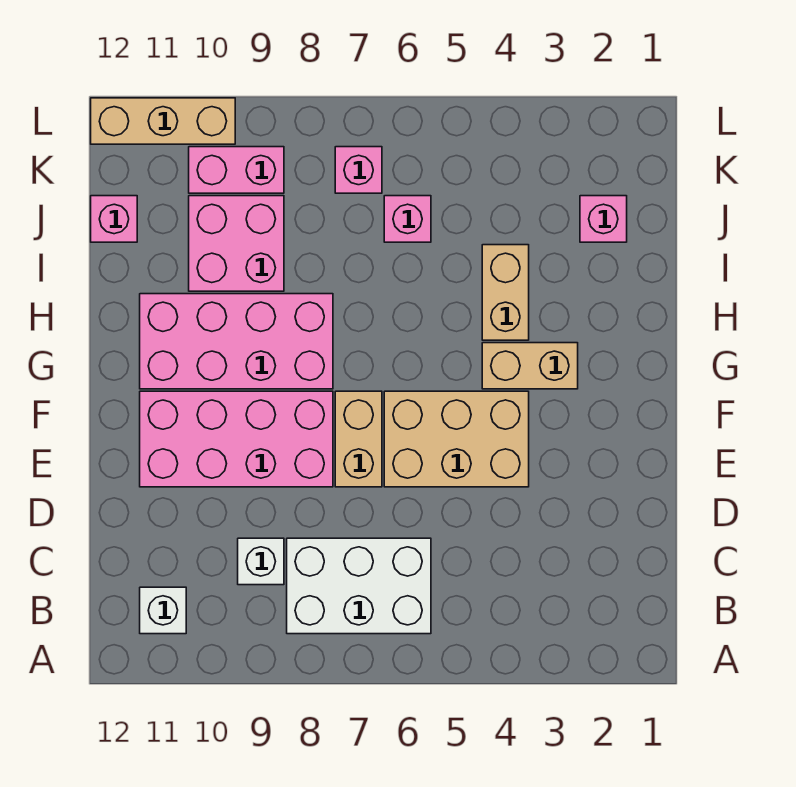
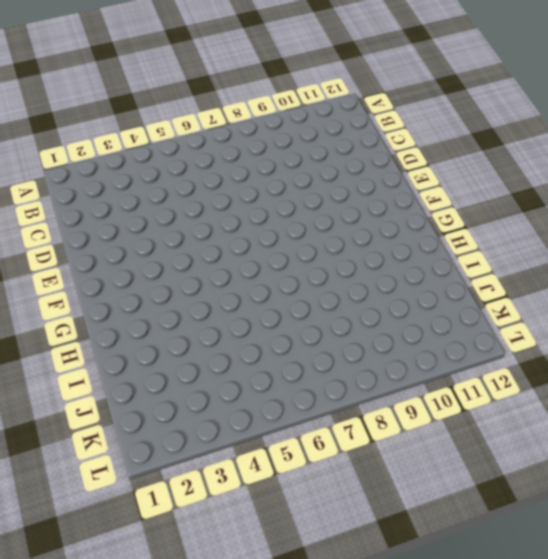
none -> white 2x3 brick [287,538,431,634]
none -> white 1x1 brick [140,587,186,634]
none -> white 1x1 brick [238,538,284,585]

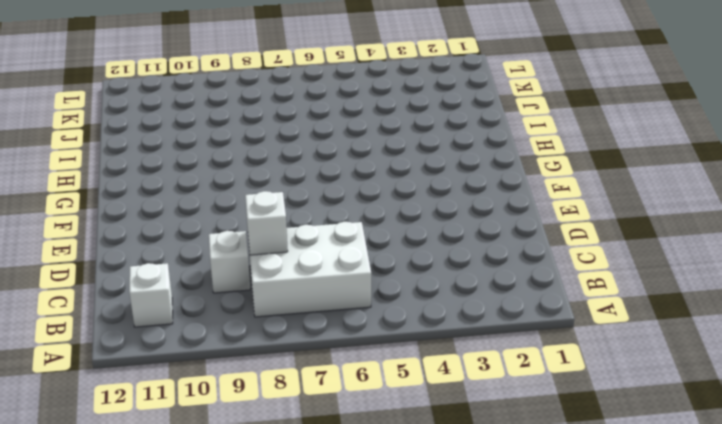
white 1x1 brick [245,191,288,255] -> none
none -> tan 2x3 brick [384,391,529,487]
none -> tan 1x2 brick [335,391,382,487]
none -> pink 2x4 brick [140,391,333,487]

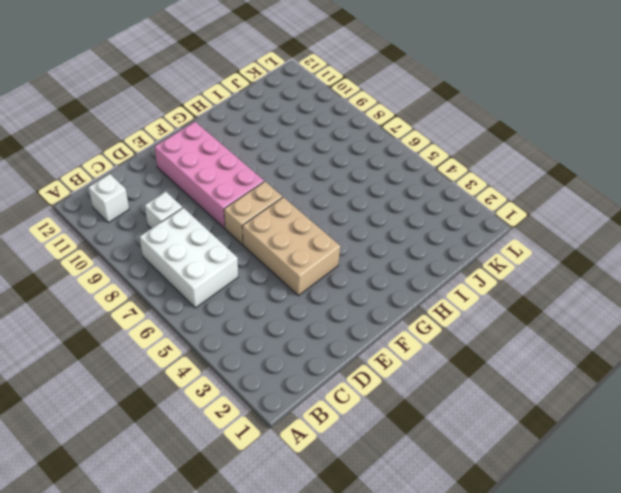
none -> tan 1x2 brick [482,343,578,389]
none -> pink 2x4 brick [140,294,333,389]
none -> tan 1x2 brick [482,245,529,340]

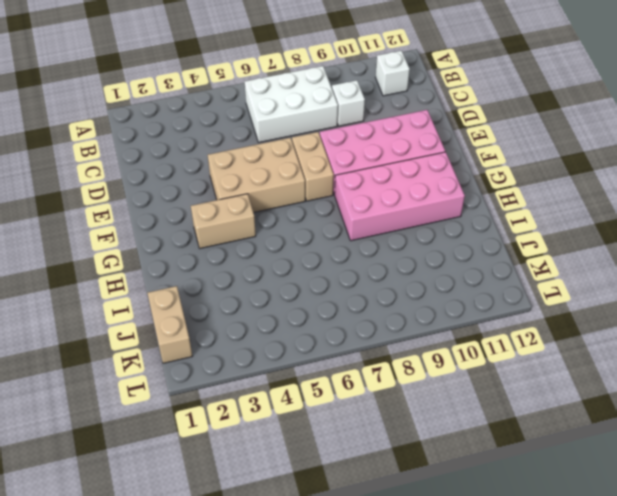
tan 1x2 brick [148,286,192,363] -> tan 1x2 brick moved to [482,245,529,340]
none -> pink 2x2 brick [189,196,284,291]
none -> pink 1x1 brick [580,196,627,242]
none -> pink 1x1 brick [384,196,431,242]

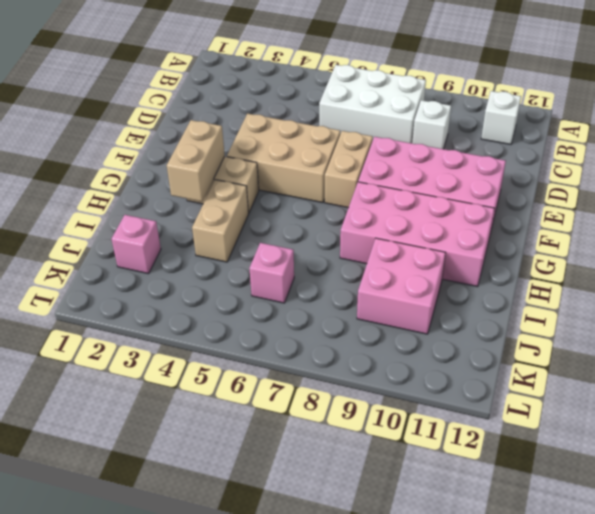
tan 1x2 brick [167,120,225,202] -> none
none -> pink 1x1 brick [91,196,137,242]
none -> pink 1x1 brick [335,147,382,193]
none -> pink 1x2 brick [189,147,284,193]

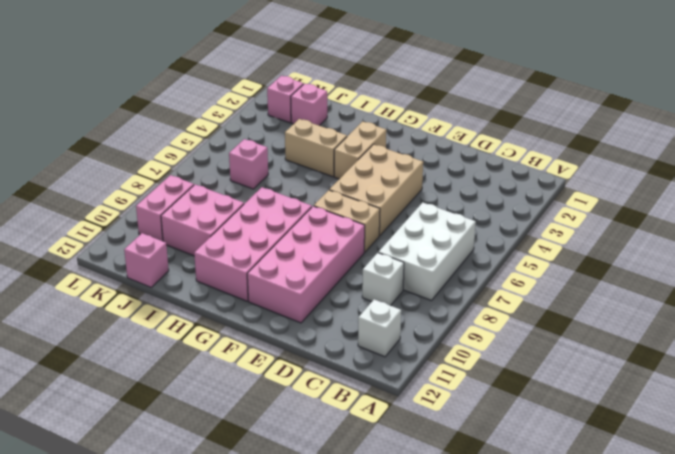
pink 1x1 brick [267,76,304,123] -> pink 1x1 brick moved to [335,147,382,193]
none -> tan 1x3 brick [91,98,235,144]

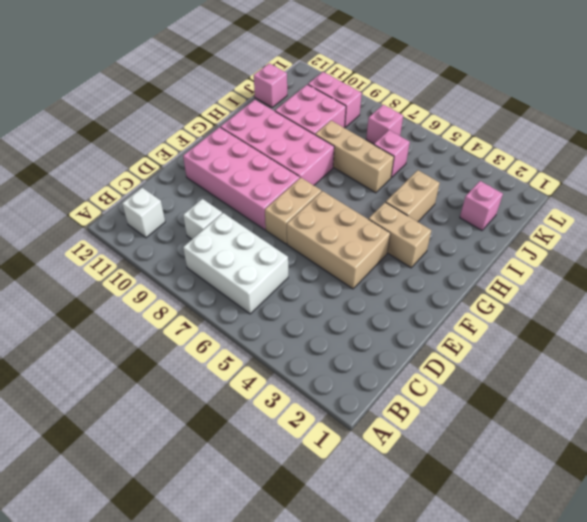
tan 1x3 brick [315,121,394,193] -> tan 1x3 brick moved to [91,98,235,144]

